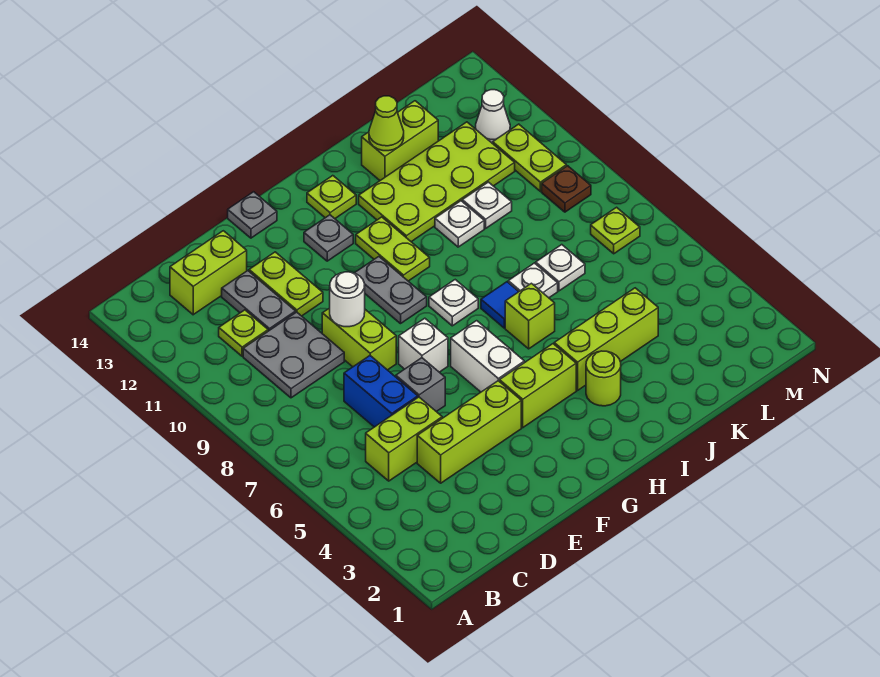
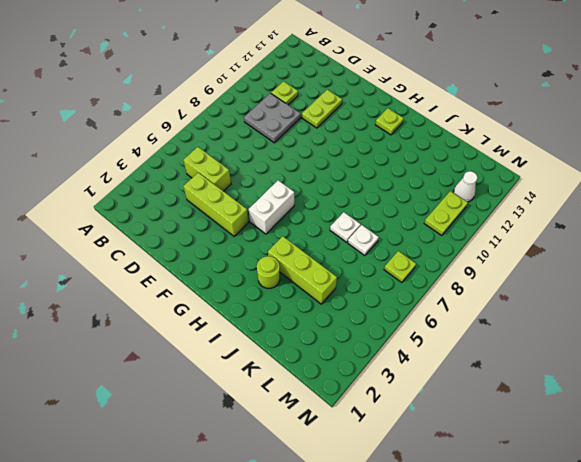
none -> lime 1x2 brick [170,231,247,315]
none -> blue 1x2 brick [344,356,418,427]
none -> grey 1x2 plate [222,271,296,331]
none -> grey 1x1 brick [396,358,445,412]

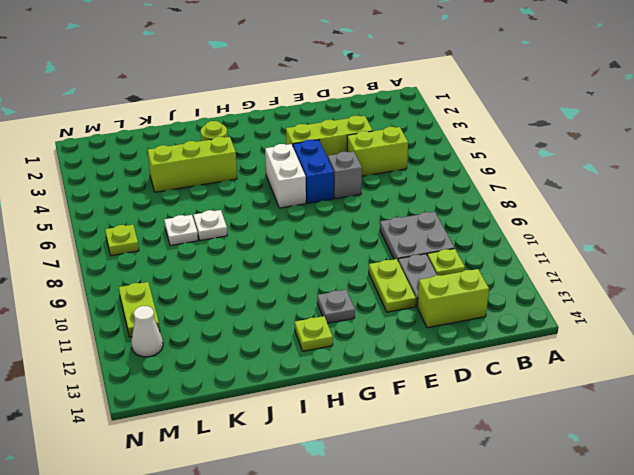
blue 1x2 brick [293,140,334,203] -> blue 1x2 brick moved to [344,356,418,427]
none -> lime 1x2 brick [322,308,396,370]
none -> white 1x1 brick [399,318,448,372]
none -> grey 1x1 plate [228,192,277,238]
none -> lime 1x2 brick [500,344,576,428]

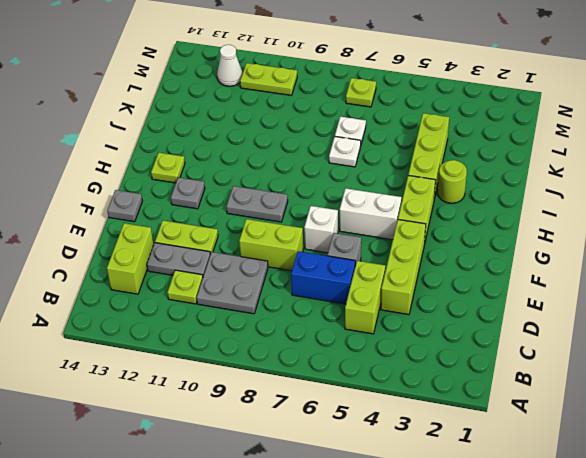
none -> white 1x1 plate [429,280,478,326]
none -> lime 1x2 plate [356,217,430,281]
none -> lime 1x1 brick [505,283,555,349]
none -> blue 1x1 tile [481,282,519,328]

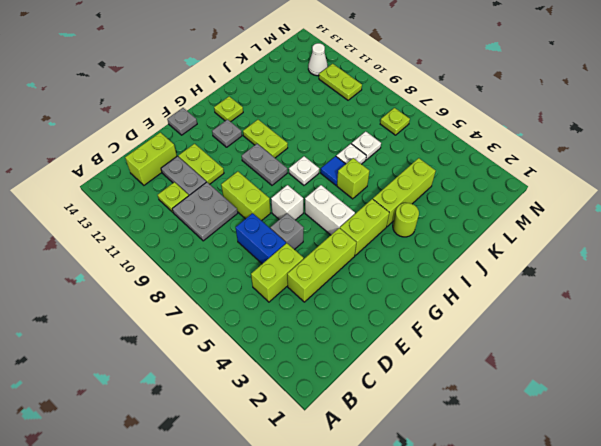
none -> lime 2x4 plate [359,122,515,242]
none -> white 1x1 plate [435,201,484,247]
none -> lime 1x2 brick [362,101,438,180]
none -> white 1x1 plate [462,182,512,228]

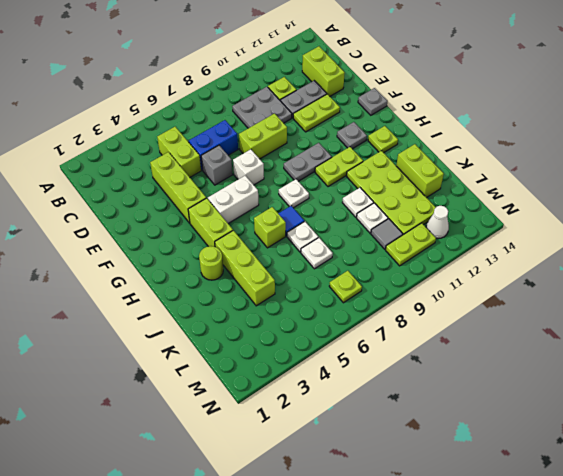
grey 1x1 tile [371,219,403,249] -> none
none -> brown 1x1 plate [542,166,591,212]
none -> white 1x1 round brick [330,272,365,327]
none -> lime 1x1 cone [369,96,404,151]

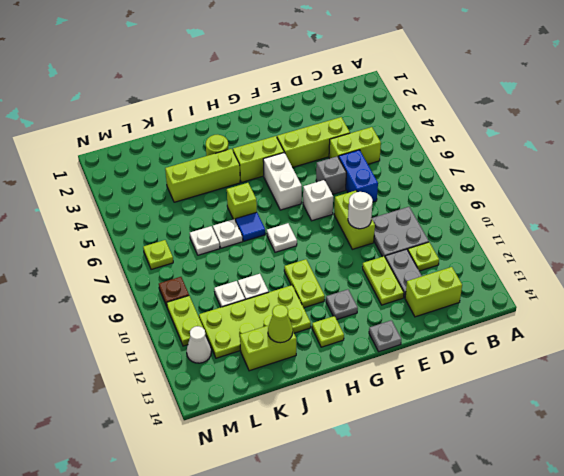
none -> grey 1x2 plate [355,257,427,324]

